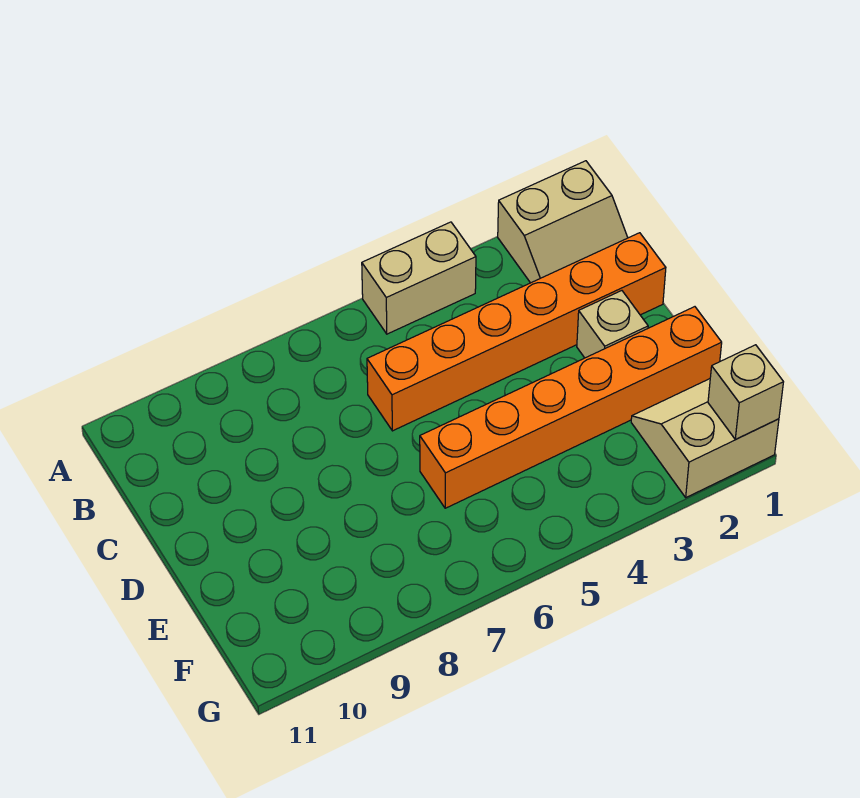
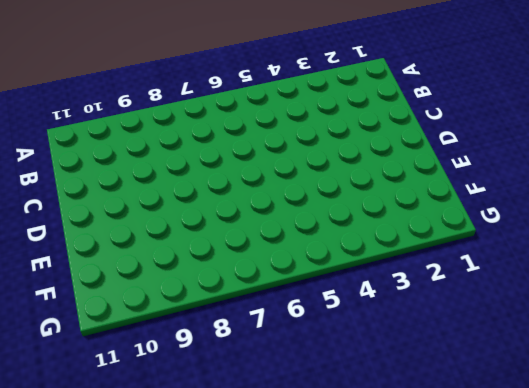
none -> tan 2x2 slope [498,161,628,283]
none -> tan 1x2 brick [362,222,476,334]

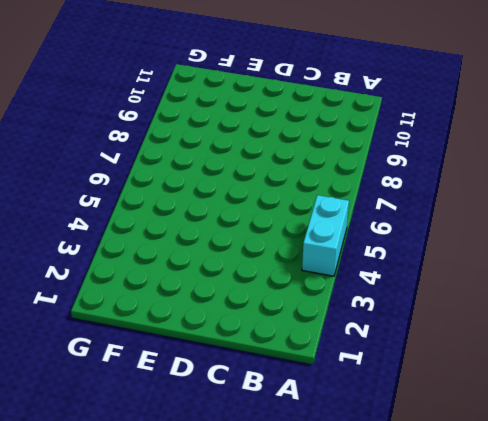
cyan 1x2 brick [302,195,349,276] -> tan 1x2 brick [362,222,476,334]
none -> tan 2x2 slope [498,161,628,283]
none -> orange 1x6 brick [367,233,666,431]

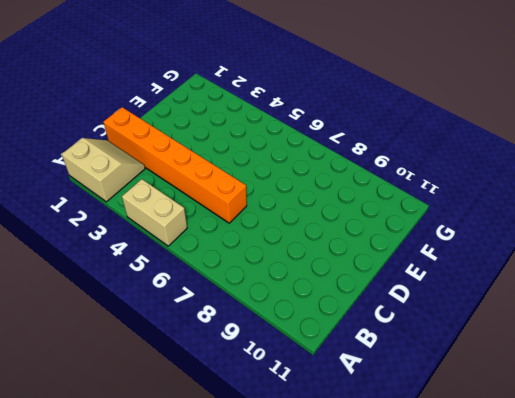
none -> tan 1x1 brick [577,291,648,358]
none -> orange 1x6 brick [420,307,722,508]

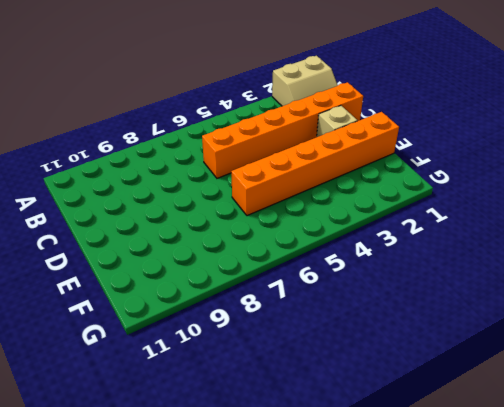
none -> tan 1x2 brick [362,222,476,334]
none -> tan 2x2 slope [631,379,779,497]

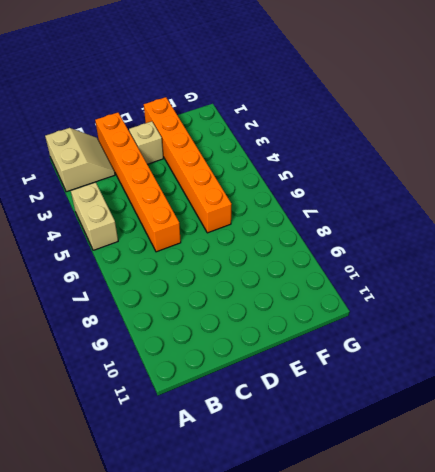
none -> tan 2x2 slope [631,379,779,497]
none -> tan 1x1 brick [708,345,783,439]

